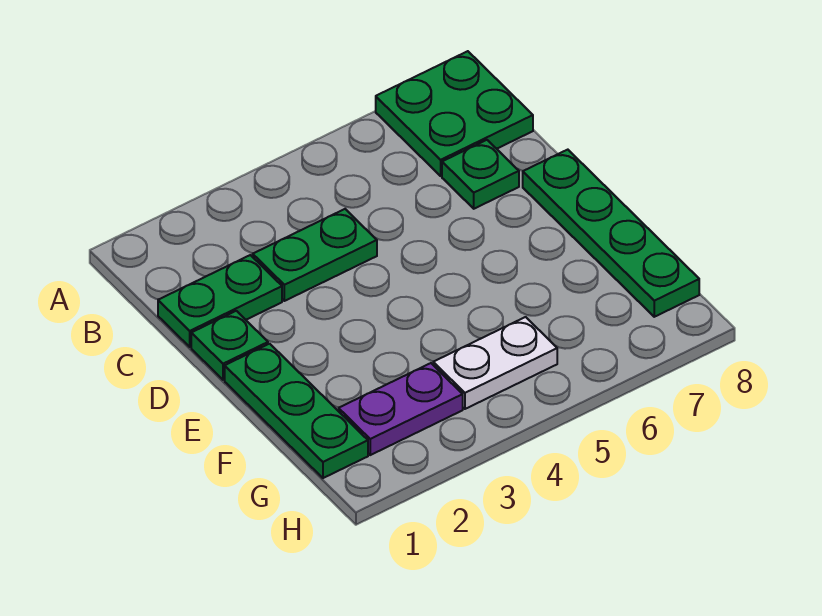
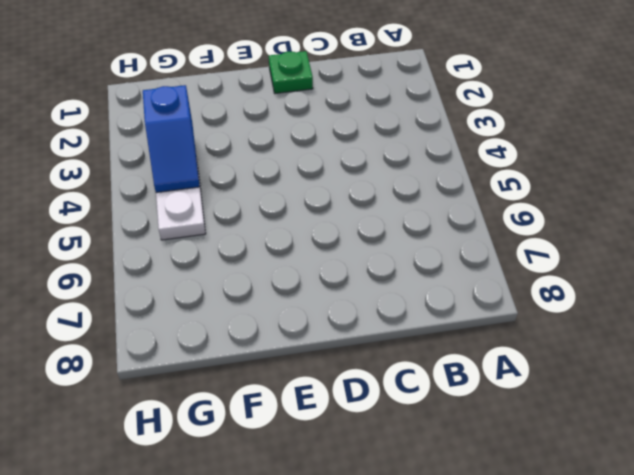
blue 1x2 slope [143,85,200,193] -> none
none -> green 2x2 plate [376,51,533,176]
none -> green 1x2 plate [158,255,282,347]

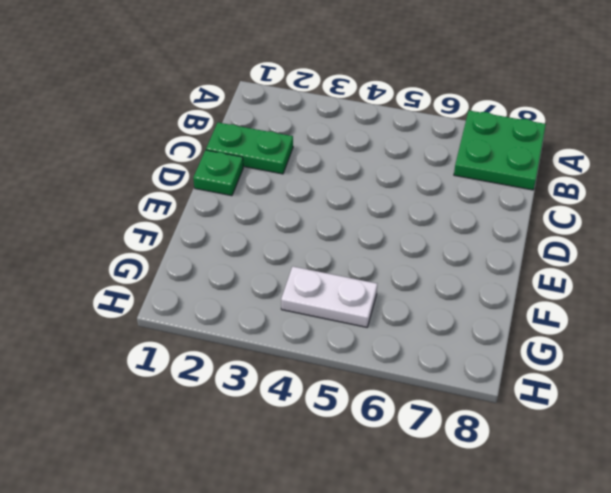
none -> green 1x2 plate [253,209,377,301]
none -> green 1x1 plate [442,140,519,209]

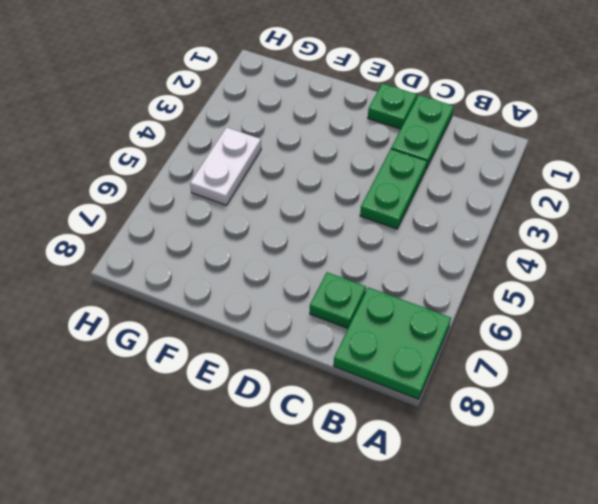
none -> green 1x4 plate [523,150,699,317]
none -> green 1x3 plate [225,344,368,478]

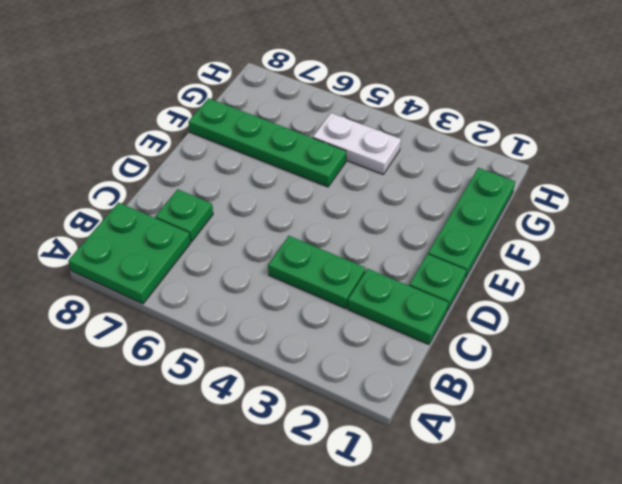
green 1x4 plate [188,98,346,187] -> green 1x4 plate turned to [523,150,699,317]
none -> purple 1x2 plate [339,363,463,455]

